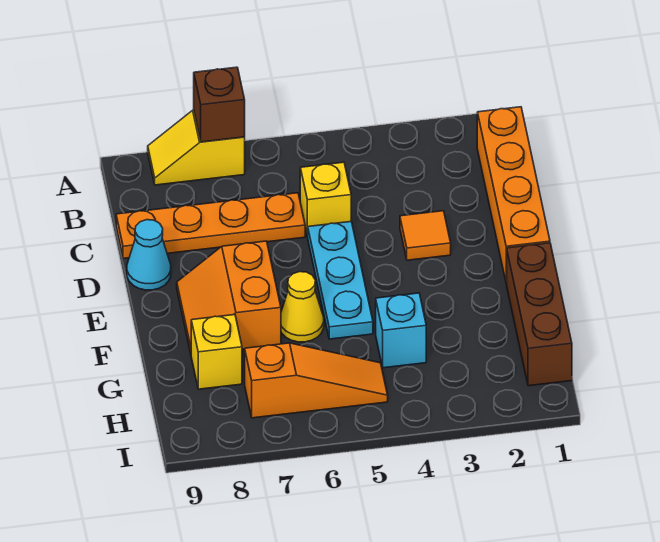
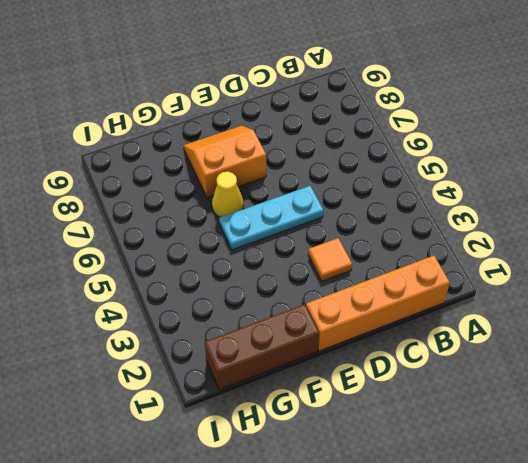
none -> yellow 1x2 slope [148,110,245,185]
none -> yellow 1x1 brick [300,162,351,237]
none -> orange 1x4 plate [116,193,305,259]

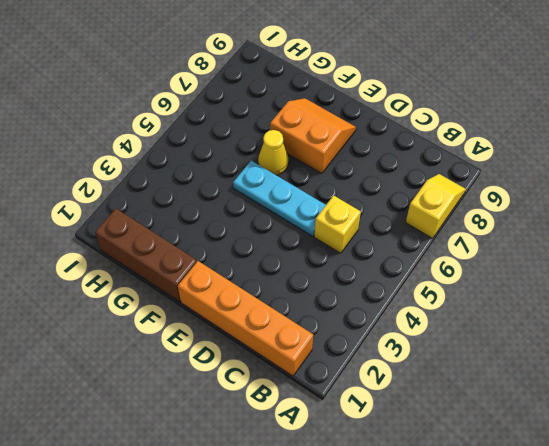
none -> orange 1x4 plate [116,193,305,259]
none -> orange 1x1 tile [400,211,451,260]
none -> cyan 1x1 cone [127,220,171,290]

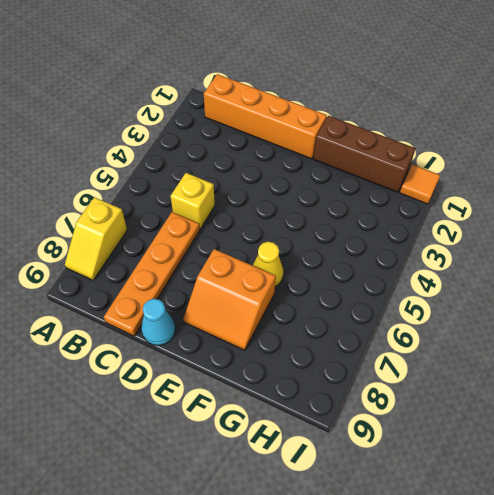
orange 1x1 tile [400,164,440,204] -> orange 1x1 tile moved to [400,211,451,260]
none -> cyan 1x3 plate [308,221,373,339]
none -> cyan 1x1 brick [376,293,426,368]
none -> yellow 1x1 brick [191,315,242,389]

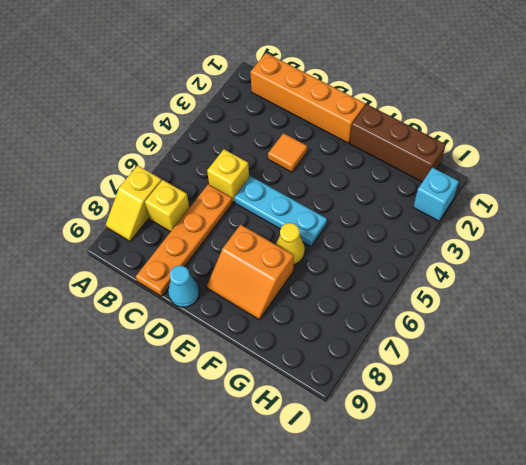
yellow 1x1 brick [145,180,190,232] -> yellow 1x1 brick moved to [191,315,242,389]
cyan 1x1 brick [413,168,459,221] -> cyan 1x1 brick moved to [376,293,426,368]
none -> orange 1x3 slope [245,343,388,418]
none -> brown 1x1 brick [194,67,245,142]

